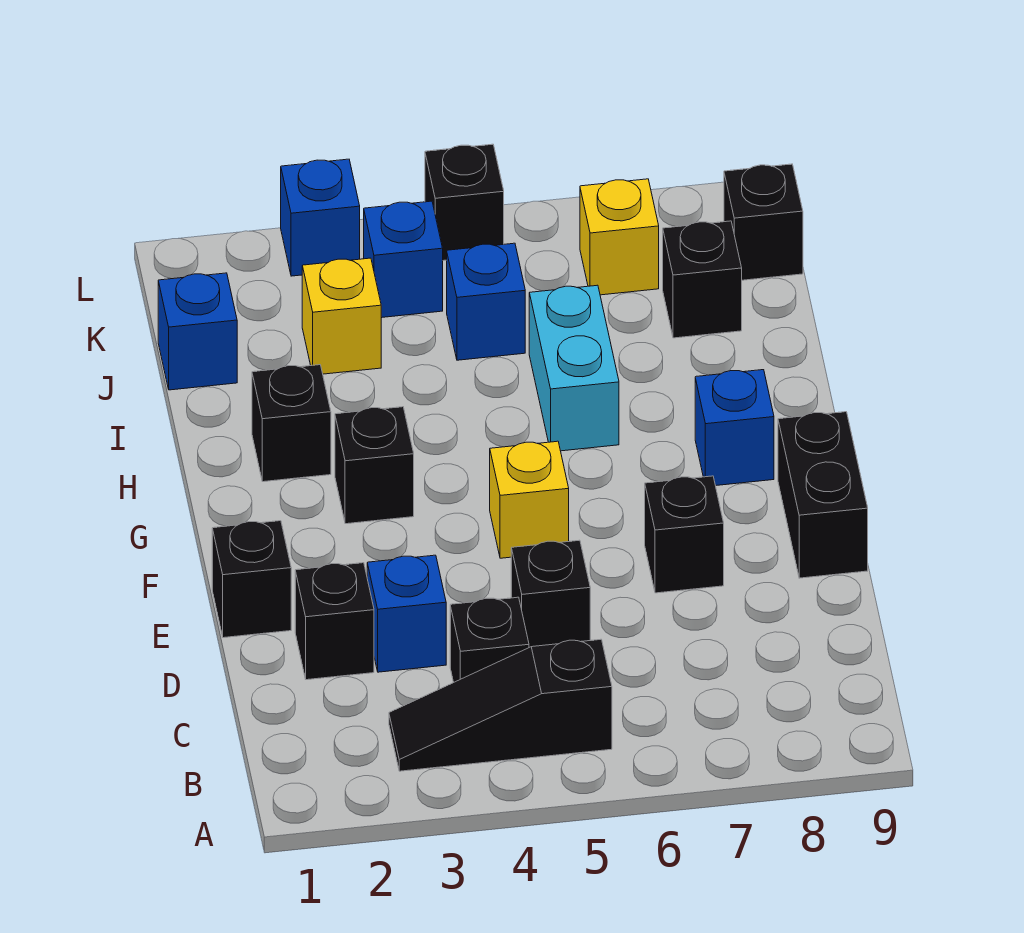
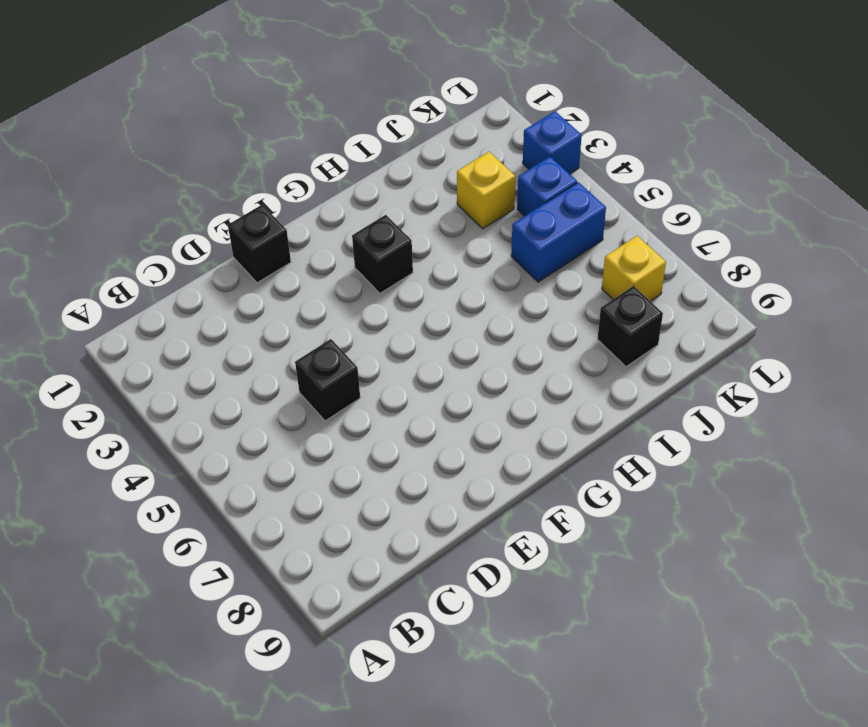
blue 1x2 brick [511,182,606,282] -> blue 1x1 brick [447,243,525,360]
none -> black 1x3 slope [389,639,612,771]
none -> black 1x1 brick [450,597,529,682]
none -> black 1x1 brick [295,563,374,680]

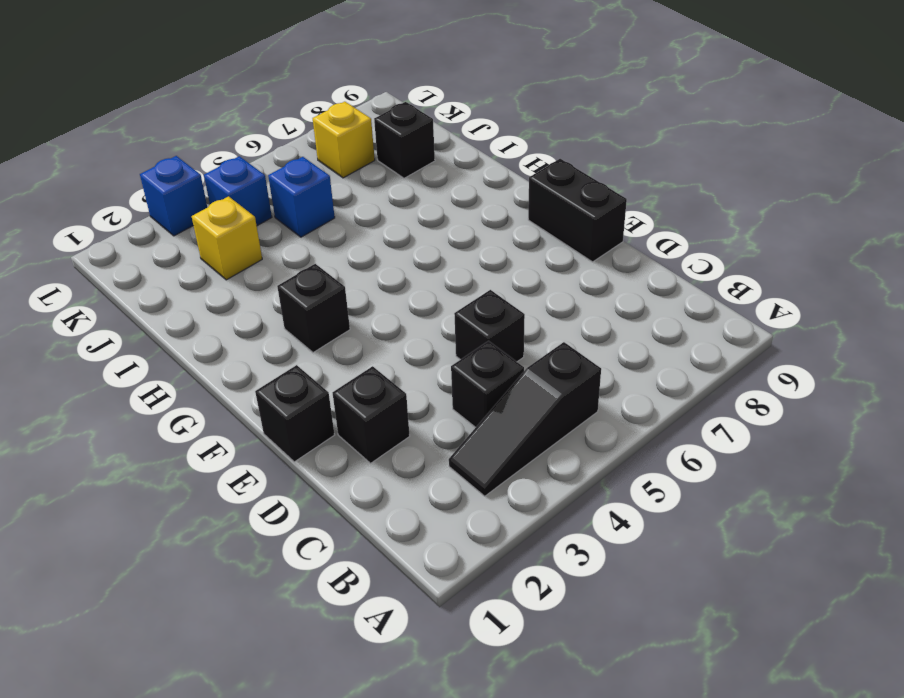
none -> blue 1x1 brick [367,555,446,672]
none -> black 1x1 brick [645,476,724,593]
none -> yellow 1x1 brick [490,441,569,558]

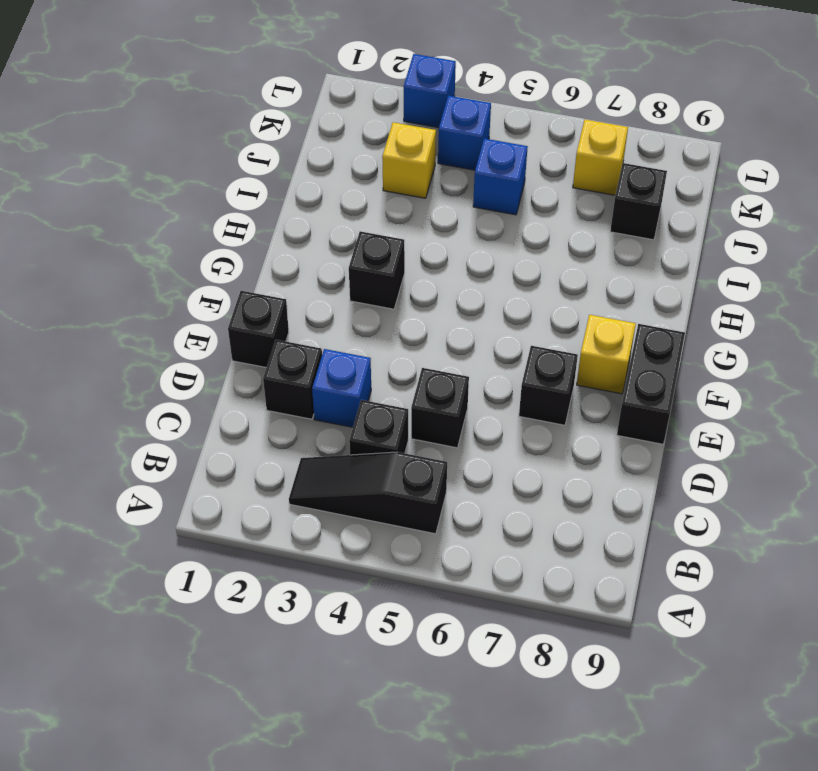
yellow 1x1 brick [577,315,636,394] -> yellow 1x1 brick moved to [490,441,569,558]
none -> blue 1x1 brick [695,370,774,486]
none -> black 1x1 brick [252,365,331,482]
none -> cyan 1x2 brick [529,285,619,451]

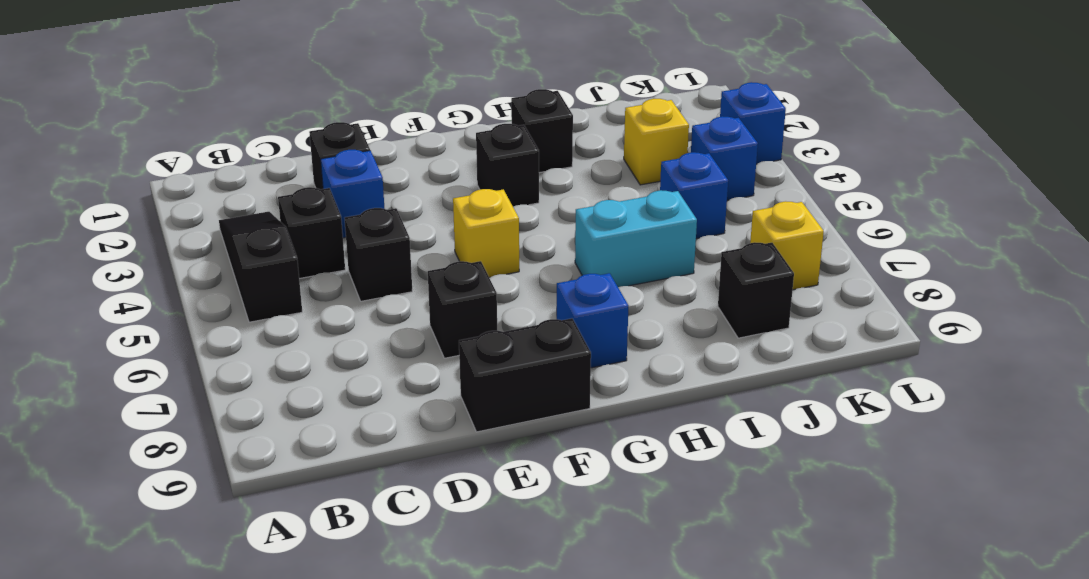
none -> black 1x1 brick [212,521,291,638]
none -> blue 1x1 brick [158,273,237,390]
none -> black 1x1 brick [724,164,803,280]

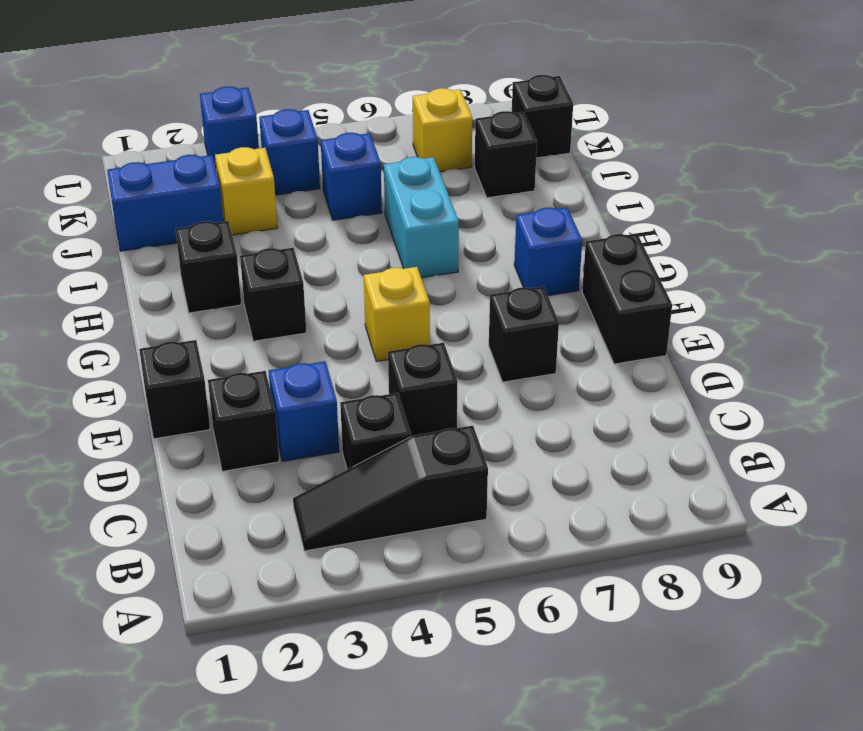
blue 1x2 brick [107,155,223,251] -> blue 1x1 brick [158,273,237,390]
none -> black 1x1 brick [425,144,504,261]

